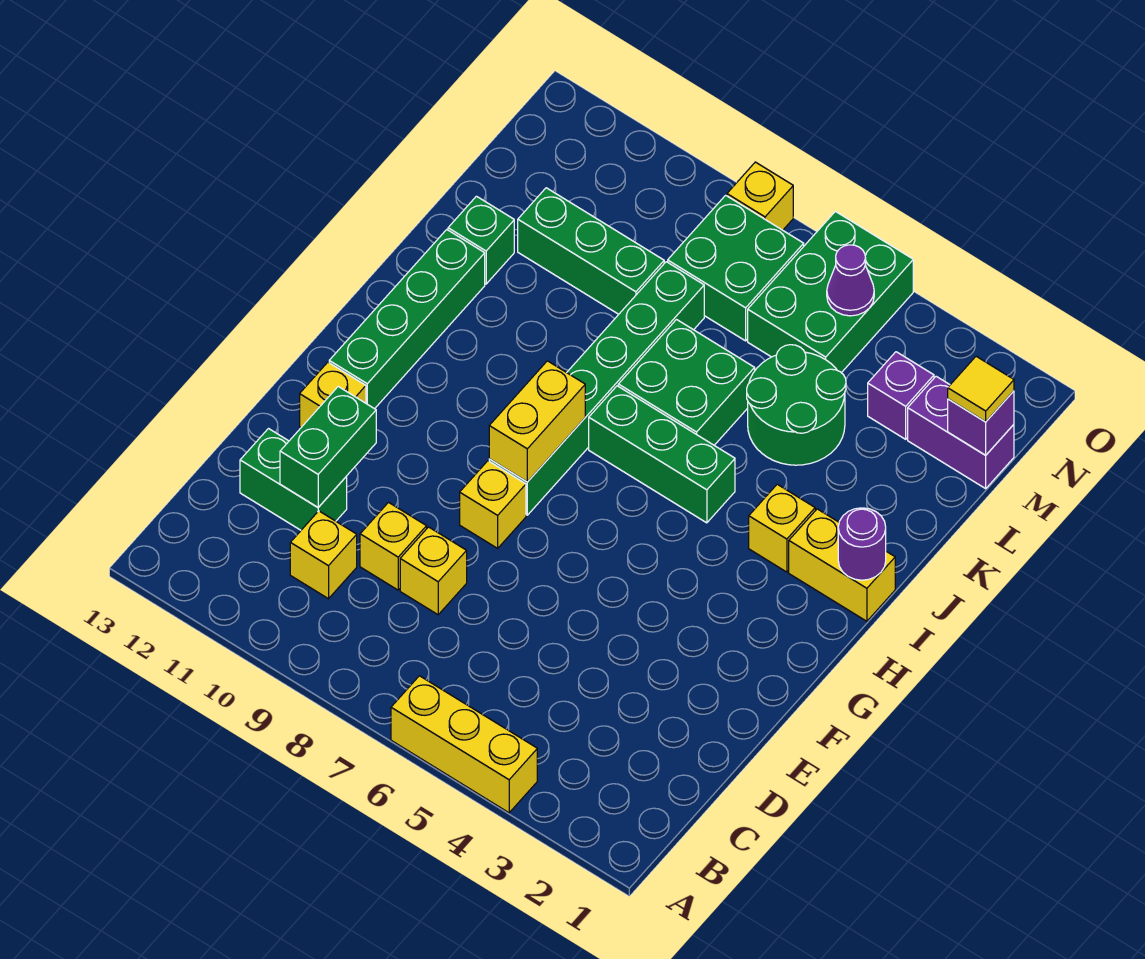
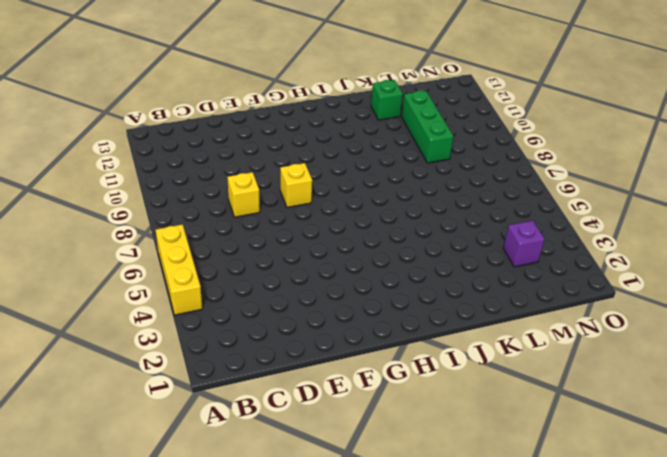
none -> yellow 1x1 brick [290,511,357,599]
none -> yellow 1x1 brick [360,502,427,590]
none -> green 1x2 brick [240,429,347,530]

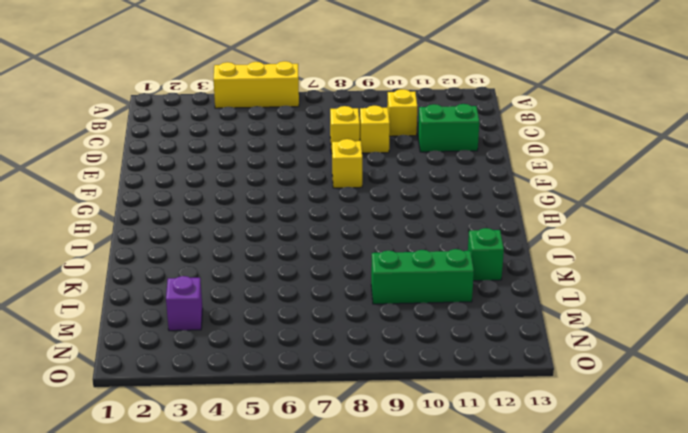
none -> yellow 1x1 brick [300,362,366,427]
none -> green 1x6 brick [489,262,704,515]
none -> green 1x4 brick [329,230,485,409]

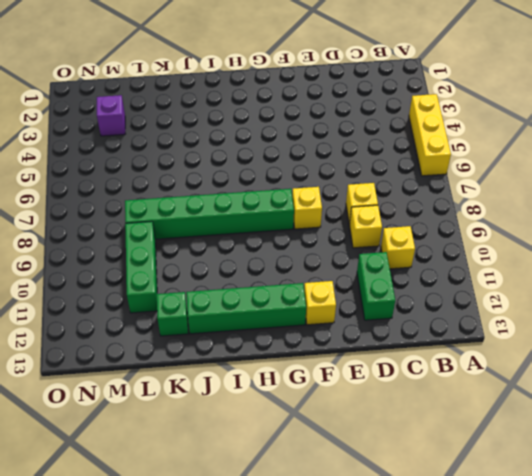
none -> yellow 1x2 brick [789,509,895,621]
none -> yellow 1x1 brick [749,484,815,572]
none -> green 1x3 brick [589,386,735,523]

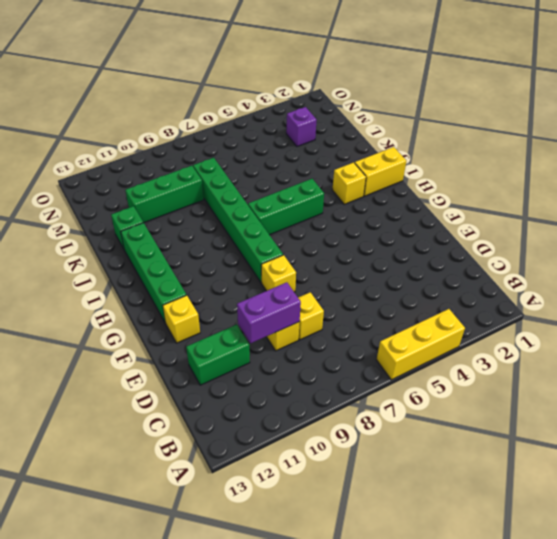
purple 1x2 brick [237,282,301,343] -> purple 1x2 brick moved to [908,376,1014,489]
none -> yellow 1x1 brick [290,511,357,599]
none -> green 2x2 brick [618,320,755,445]
none -> green 2x2 round brick [747,345,846,465]

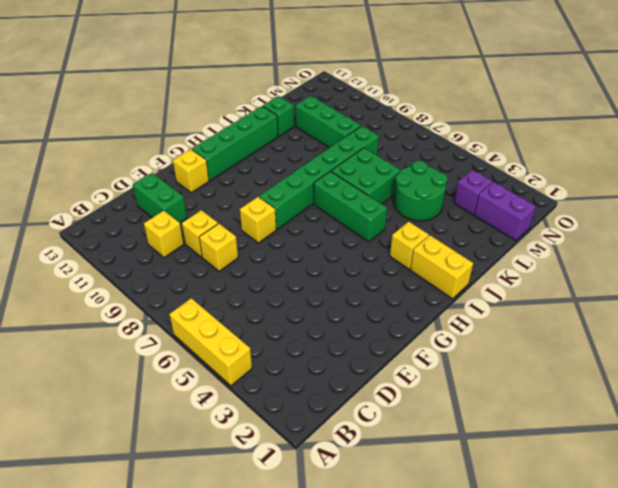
none -> green 2x3 brick [748,211,913,373]
none -> green 2x2 brick [668,195,804,341]
none -> yellow 1x1 brick [727,162,793,230]

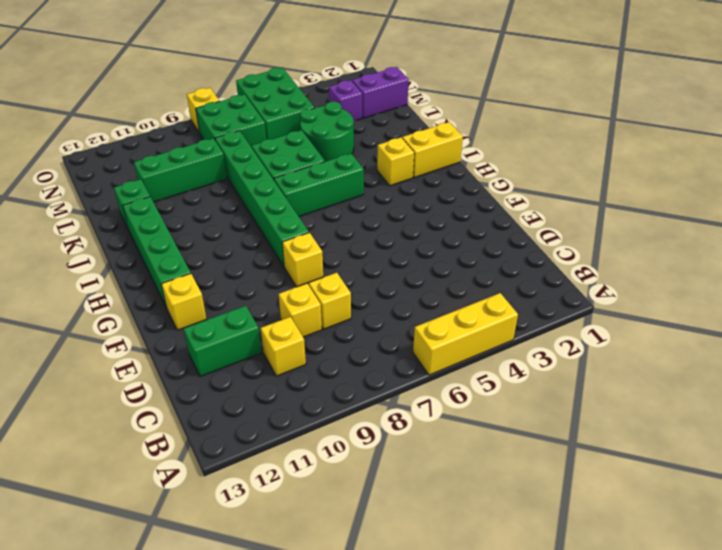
none -> green 1x2 brick [280,387,376,507]
none -> yellow 1x2 brick [489,361,585,482]
none -> purple 1x1 round brick [838,508,886,580]

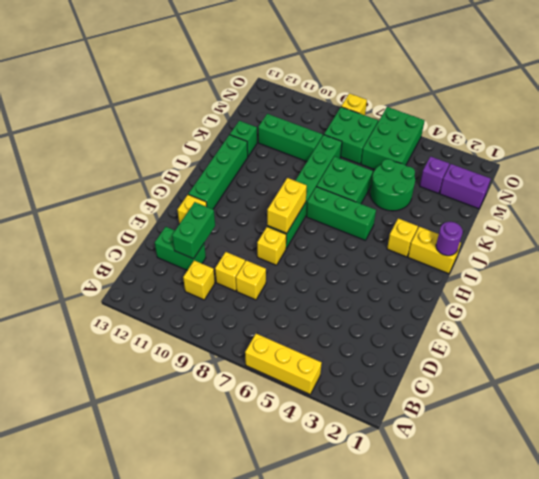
none -> purple 1x1 brick [948,391,1014,455]
none -> purple 1x1 cone [827,245,874,316]
none -> yellow 1x1 tile [948,356,1014,422]

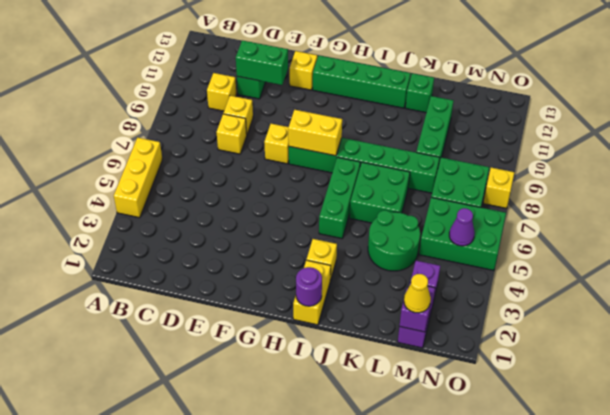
yellow 1x1 cone [404,274,431,313] -> yellow 1x1 tile [948,356,1014,422]

